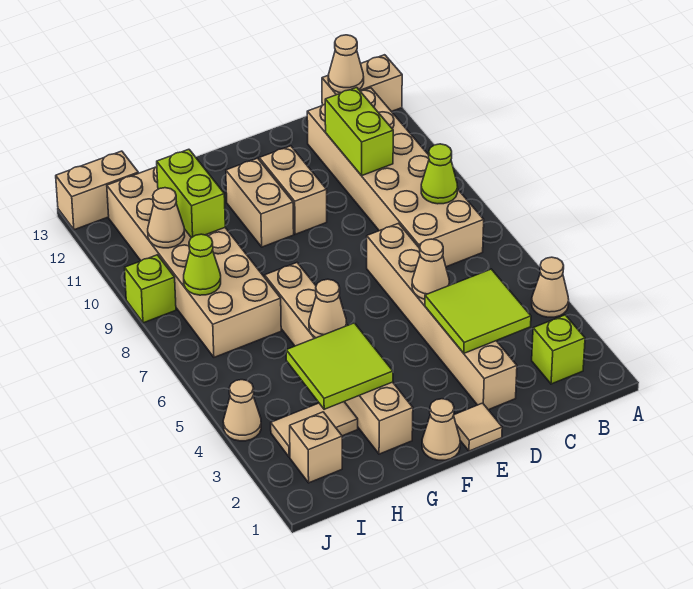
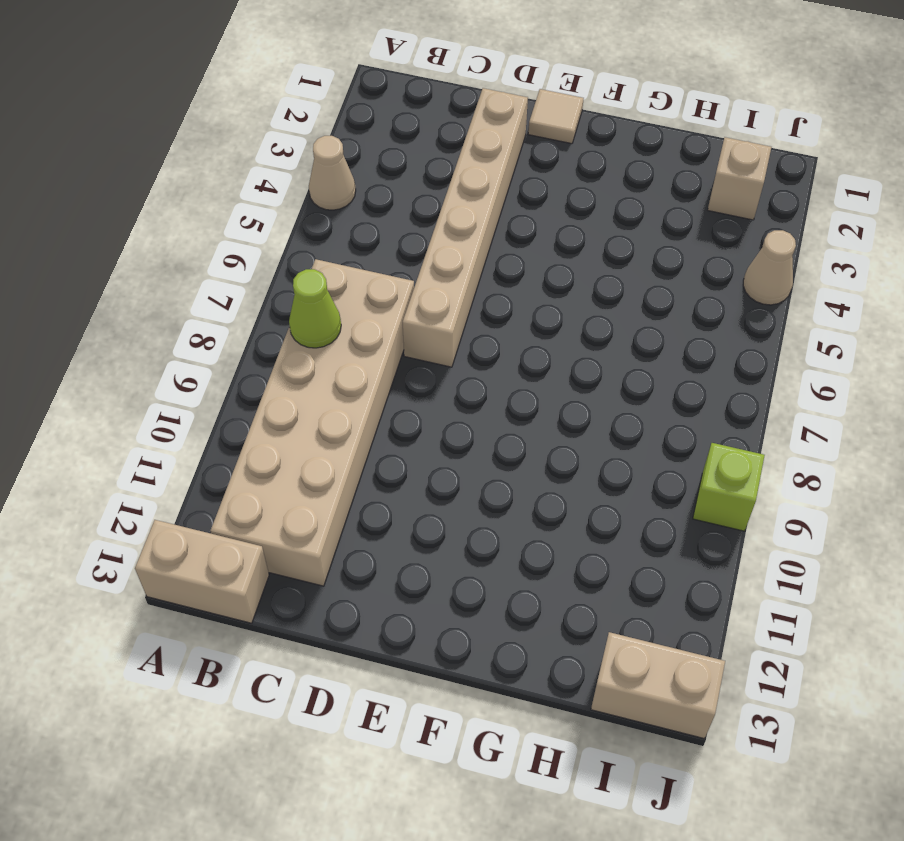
none -> lime 1x1 brick [532,315,585,384]
none -> tan 1x2 brick [259,146,327,234]
none -> tan 1x1 cone [422,399,460,460]

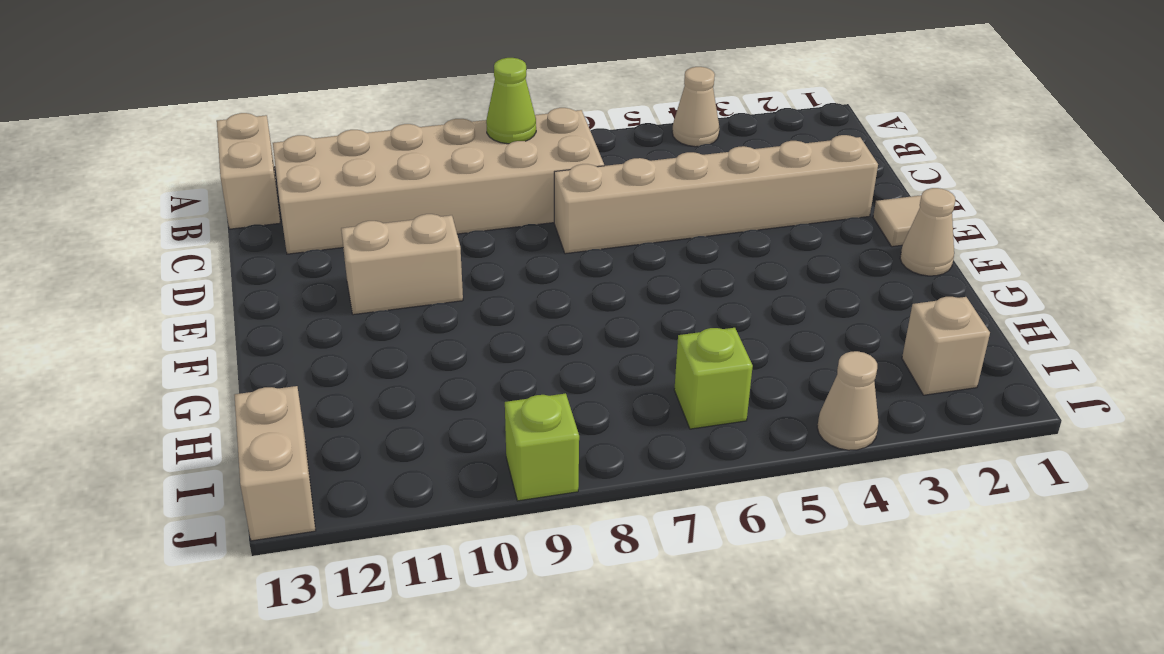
lime 1x1 brick [674,328,753,429] -> lime 1x1 brick moved to [532,315,585,384]
none -> tan 1x2 brick [226,158,294,247]
none -> tan 1x6 brick [265,263,413,454]
none -> tan 1x2 tile [271,402,358,457]

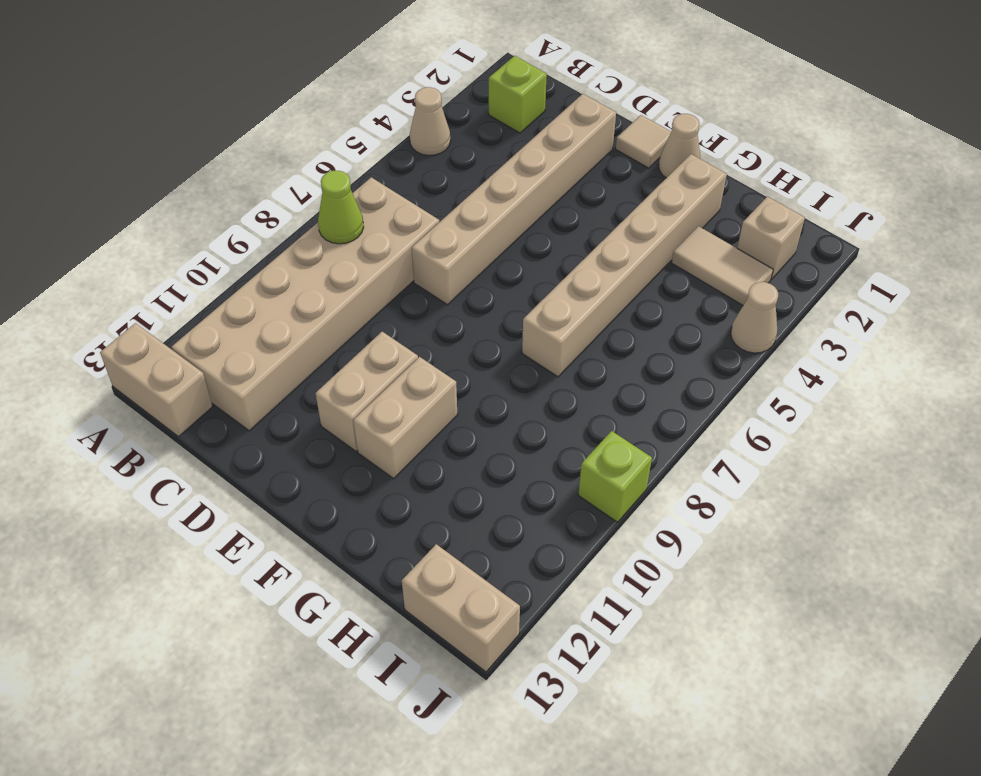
none -> tan 2x6 brick [107,167,281,357]
none -> tan 1x1 cone [328,35,364,93]
none -> lime 2x2 tile [425,269,531,353]

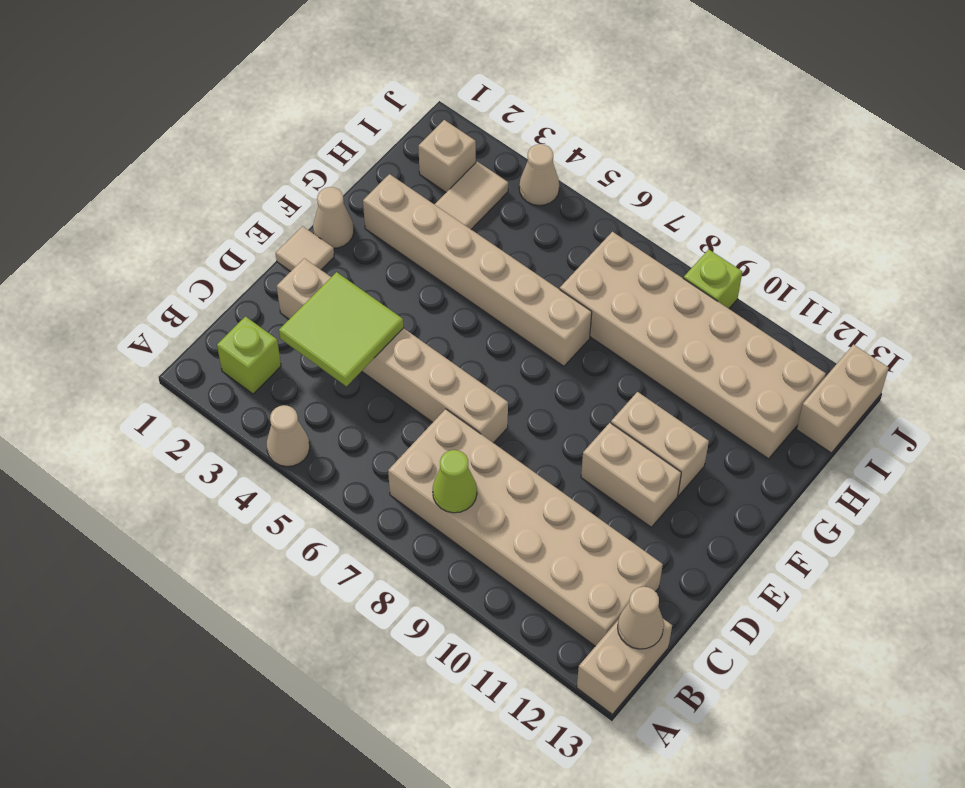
none -> lime 1x2 brick [325,87,393,176]
none -> tan 1x1 cone [412,239,449,299]
none -> lime 2x2 tile [286,323,393,409]

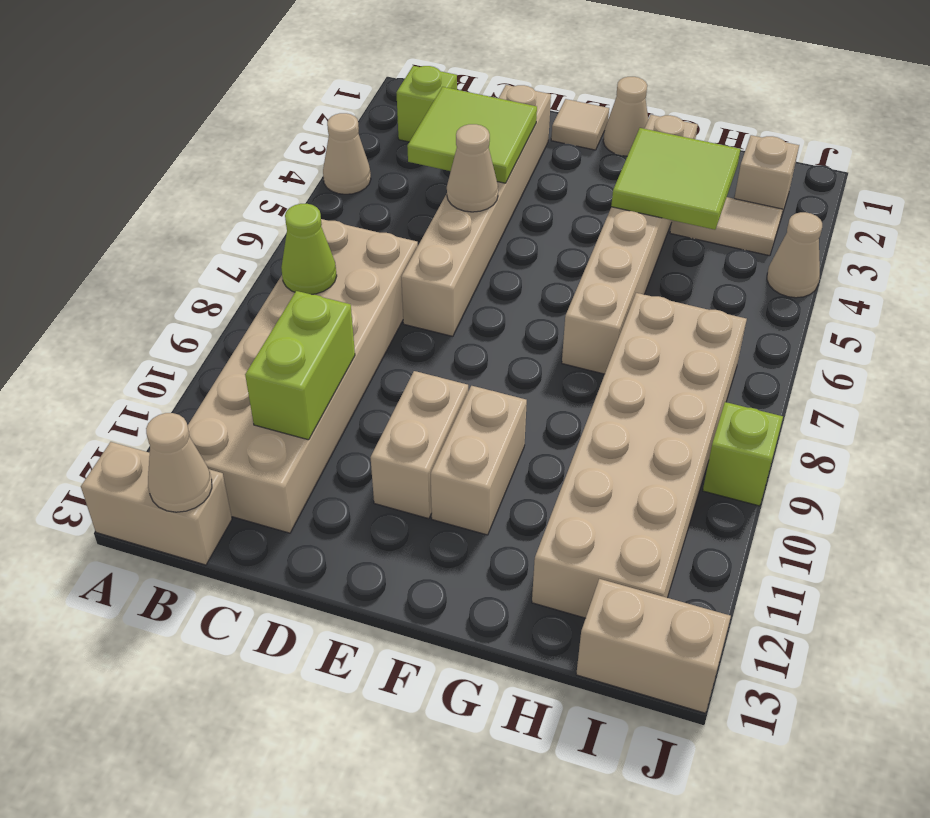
none -> tan 1x1 cone [309,279,347,338]
none -> lime 1x2 brick [157,149,225,238]
none -> lime 1x1 cone [184,234,221,295]

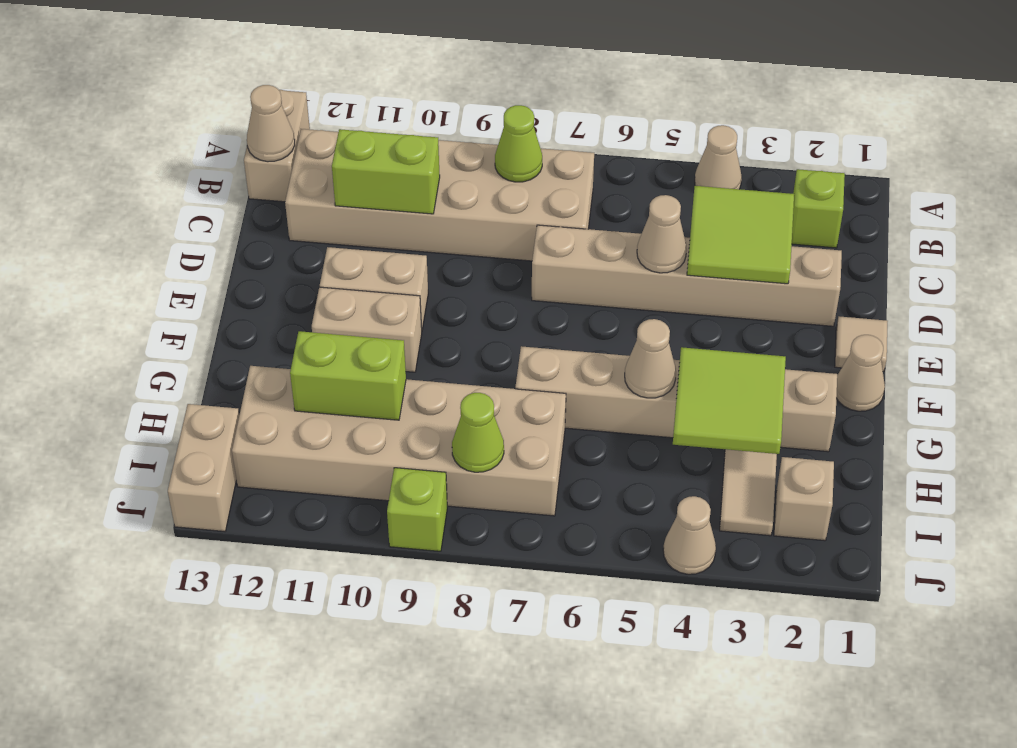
none -> tan 1x1 cone [148,188,185,248]

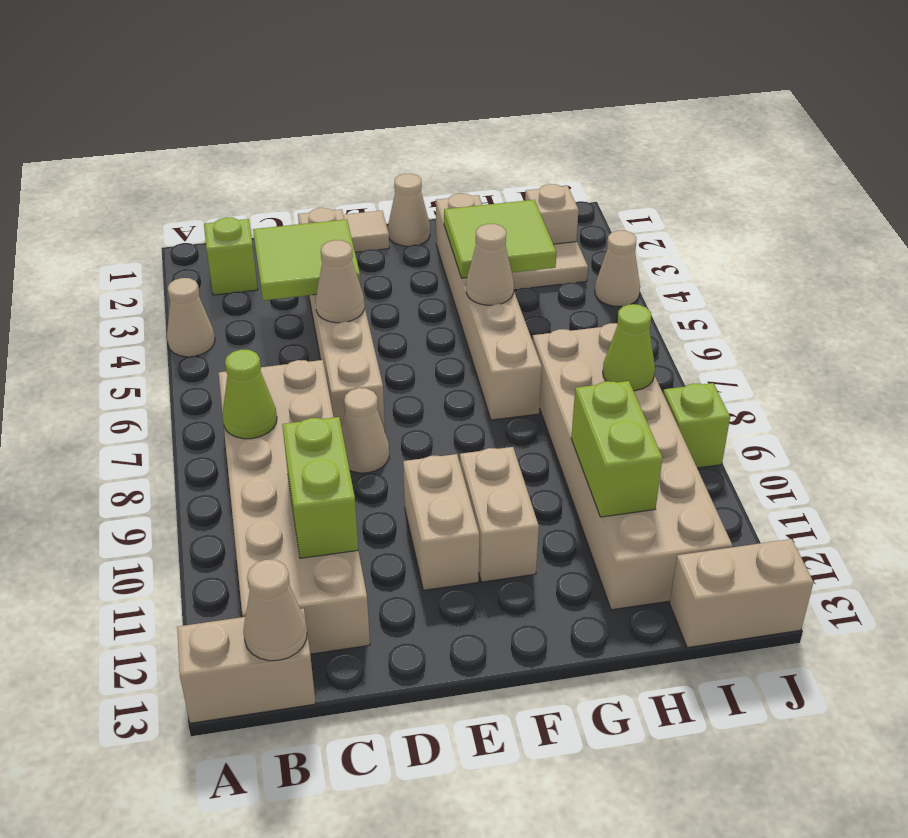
tan 1x1 cone [342,388,389,473] -> tan 1x1 cone moved to [148,188,185,248]

